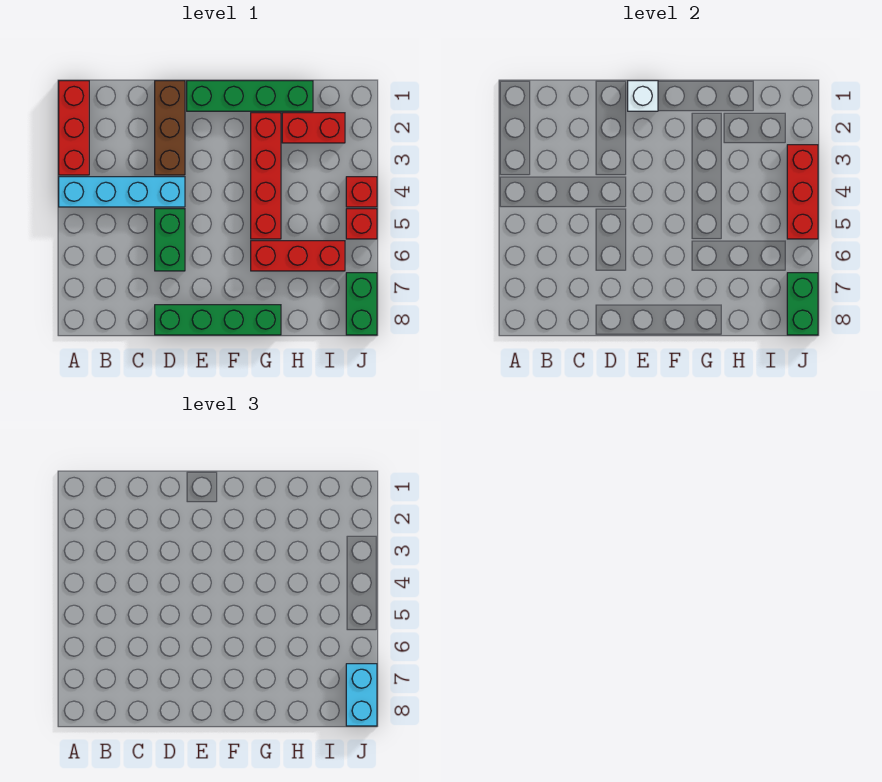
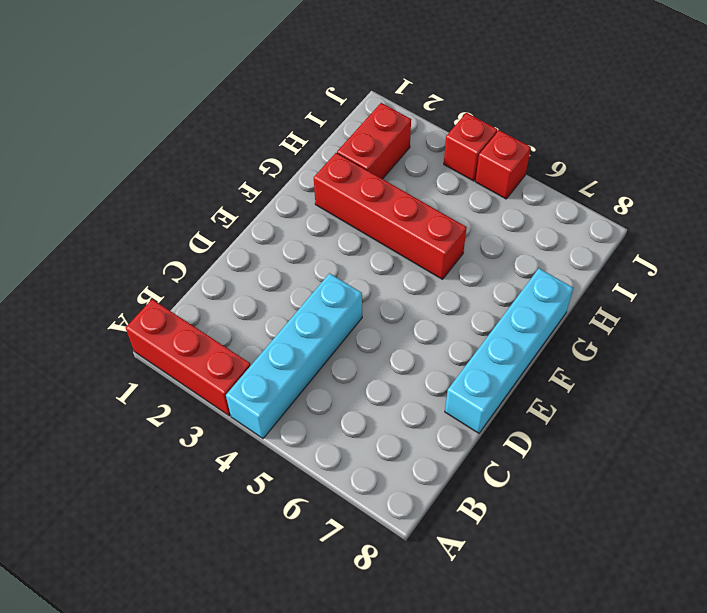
cyan 1x4 brick [445,268,573,433] -> green 1x4 brick [155,305,281,335]
none -> brown 1x3 brick [155,81,185,175]
none -> green 1x2 brick [155,209,185,271]
none -> green 1x4 brick [187,81,313,111]

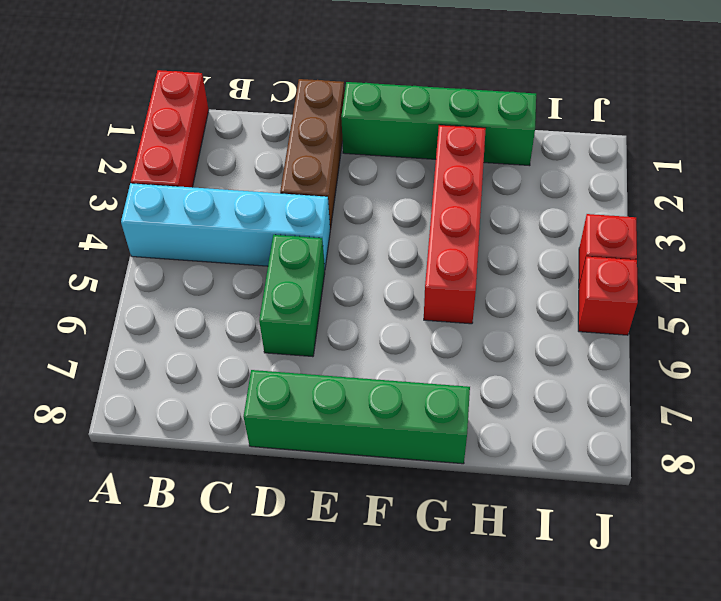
none -> red 1x3 brick [251,241,345,271]
none -> red 1x2 brick [282,113,345,143]
none -> green 1x2 brick [346,273,377,335]

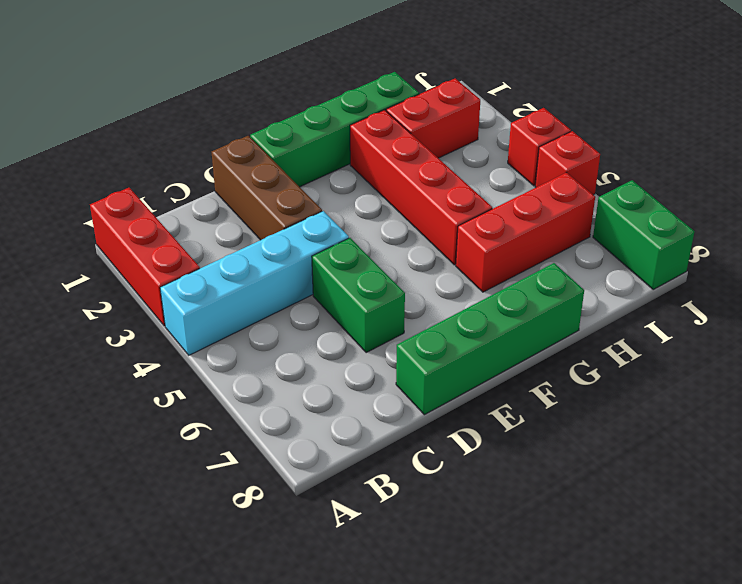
none -> white 1x1 brick [628,81,658,111]
none -> red 1x3 brick [787,145,818,239]
none -> green 1x2 brick [787,273,818,335]

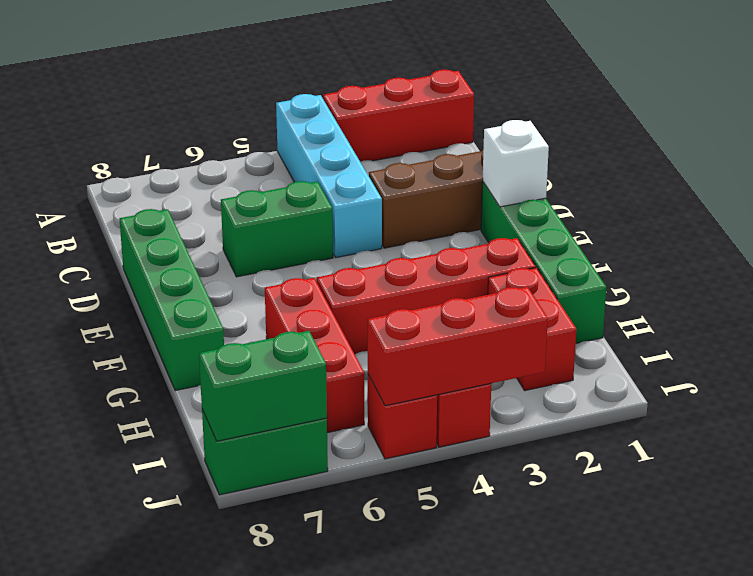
none -> cyan 1x2 brick [346,664,377,726]

